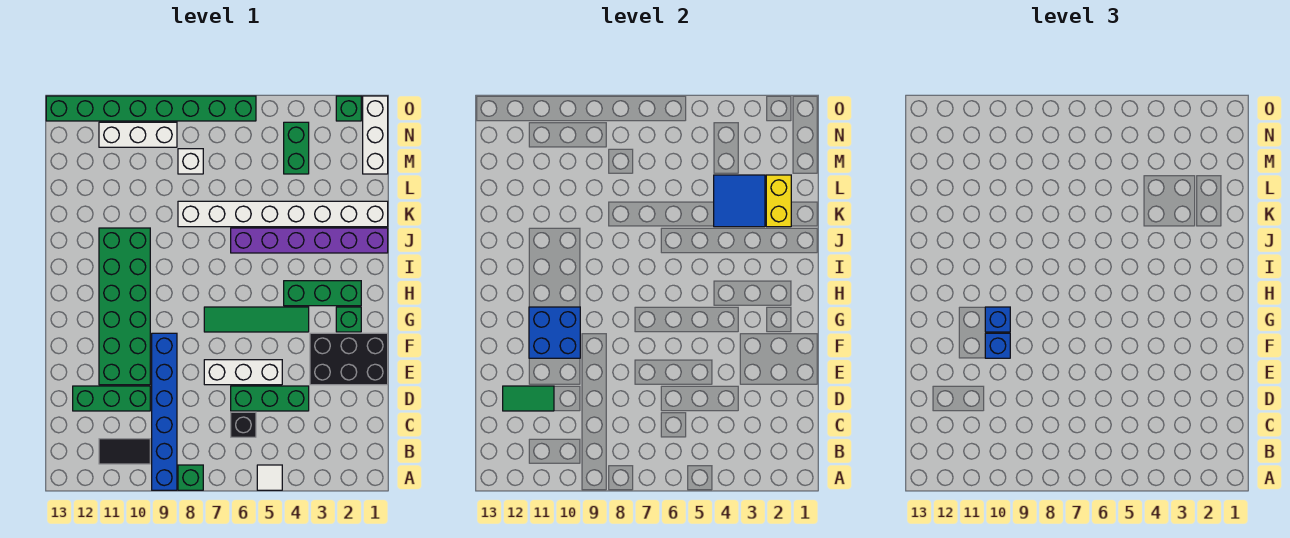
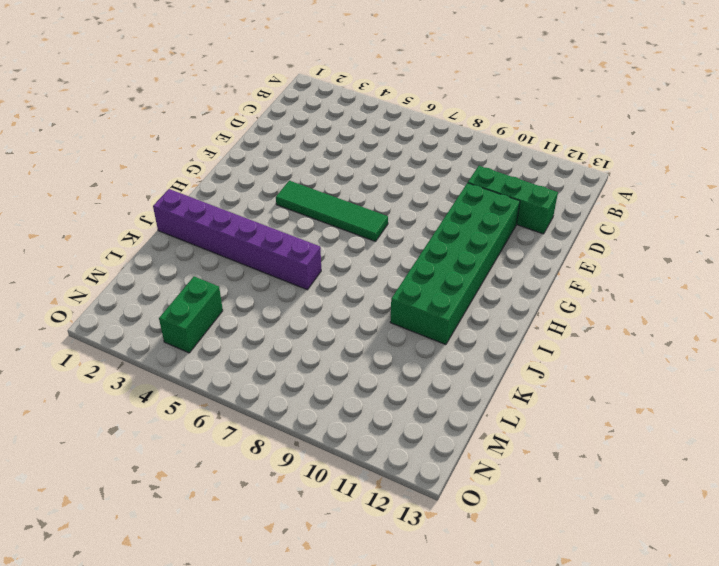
none -> white 1x1 tile [257,465,282,490]
none -> green 1x1 brick [178,465,203,490]
none -> blue 1x6 brick [152,333,177,490]

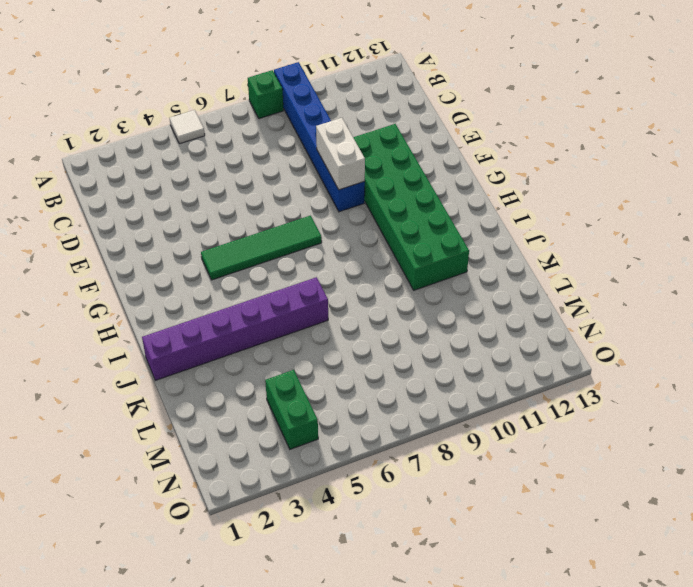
white 1x2 brick [316,118,365,190] -> none
none -> black 1x2 tile [99,439,150,464]
none -> black 1x1 brick [231,412,256,437]
none -> green 1x3 brick [231,386,309,411]

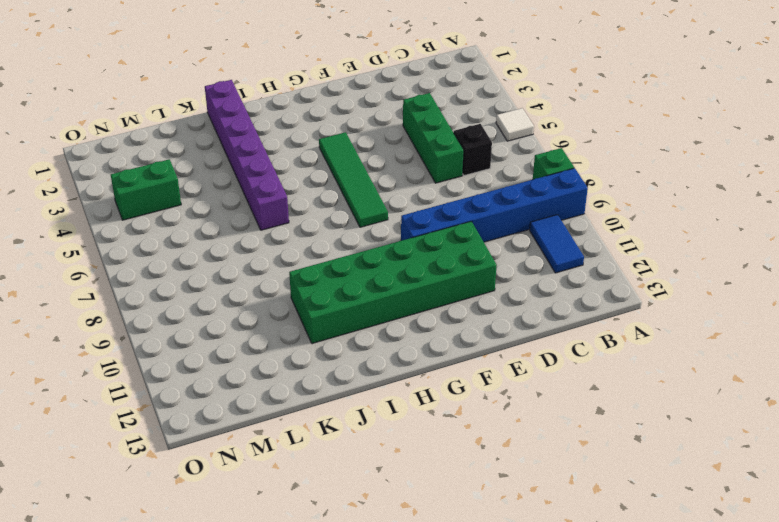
blue 1x2 tile [530,215,584,273] -> black 1x2 tile [99,439,150,464]
none -> green 1x3 brick [73,386,150,411]
none -> black 2x3 brick [310,333,388,385]
none -> white 1x3 brick [204,360,282,385]

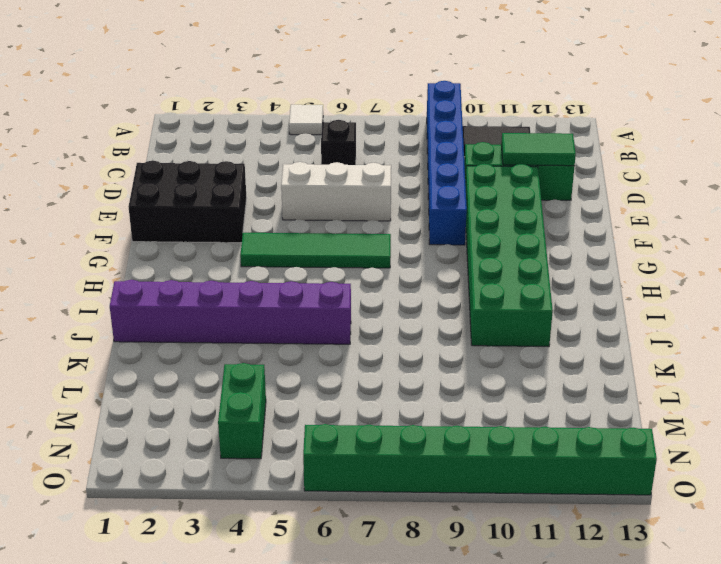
none -> green 1x1 brick [178,465,203,490]
none -> green 1x3 brick [231,386,309,411]
none -> green 1x1 brick [336,307,361,332]

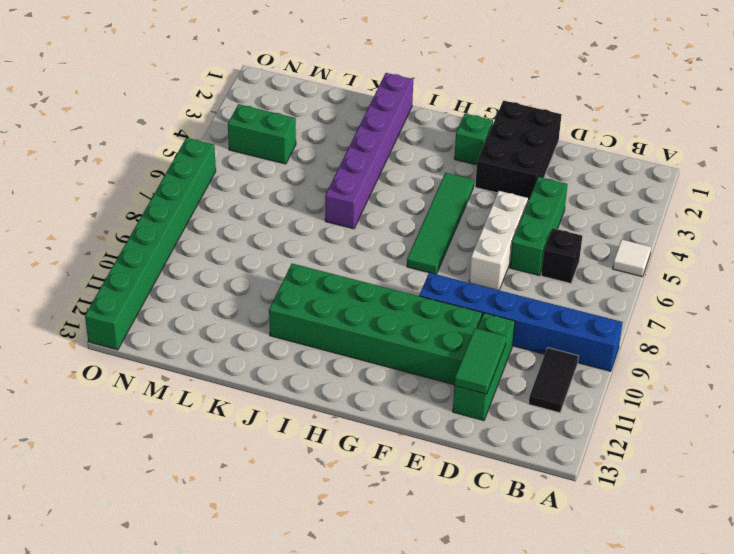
none -> green 1x1 brick [178,465,203,490]
none -> green 1x3 brick [284,281,361,306]
none -> white 1x8 brick [178,201,388,227]

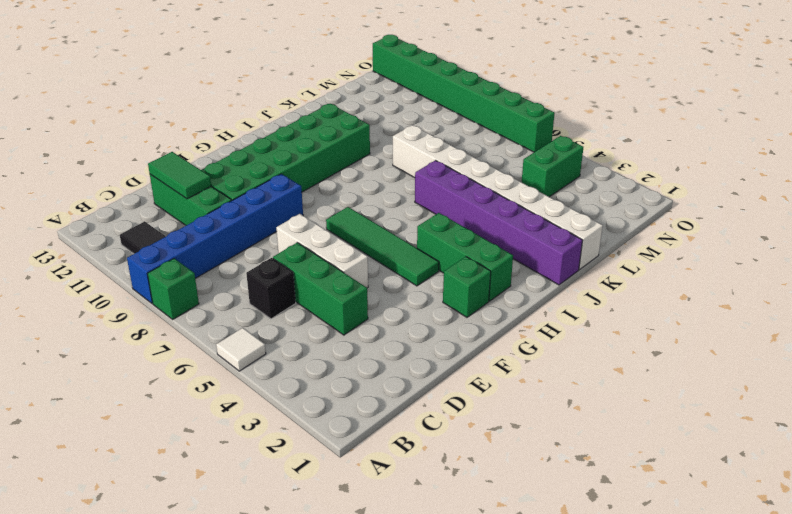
none -> black 2x3 brick [310,333,388,385]
none -> white 1x3 brick [363,96,388,174]
none -> white 1x1 brick [178,149,203,174]

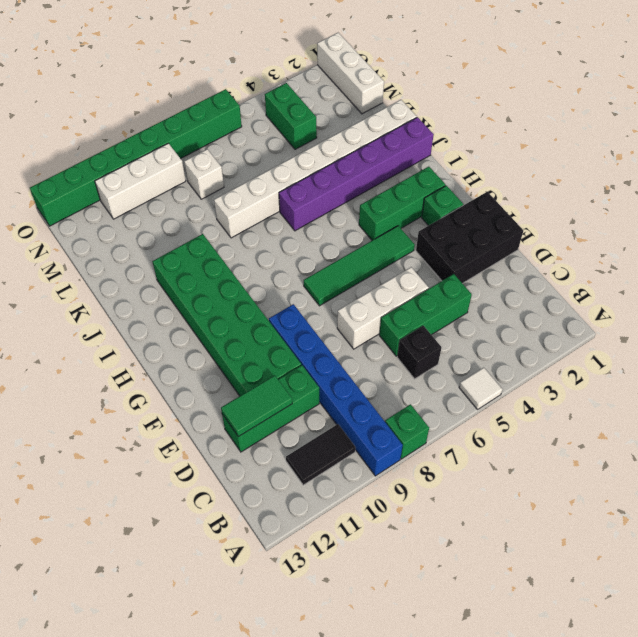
none -> green 1x1 brick [336,96,361,121]
none -> blue 2x2 brick [529,307,580,358]
none -> yellow 1x2 brick [766,175,791,227]

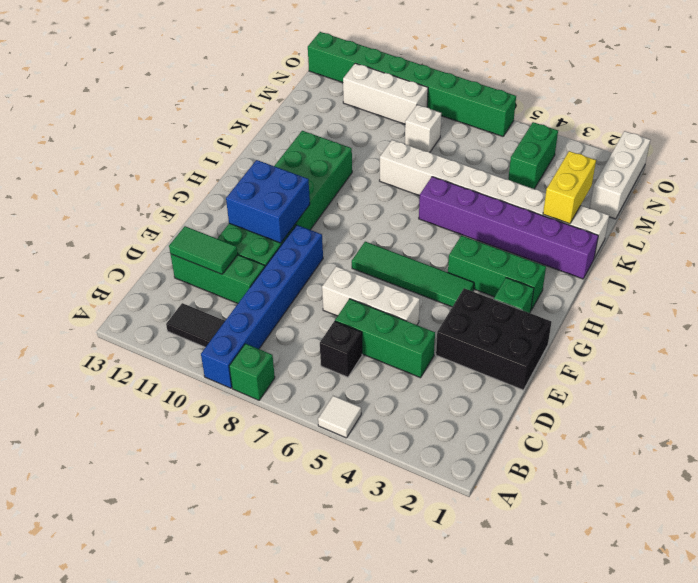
none -> green 1x1 brick [336,96,361,121]
none -> blue 2x2 tile [714,175,765,227]
none -> blue 1x1 brick [985,333,1010,358]

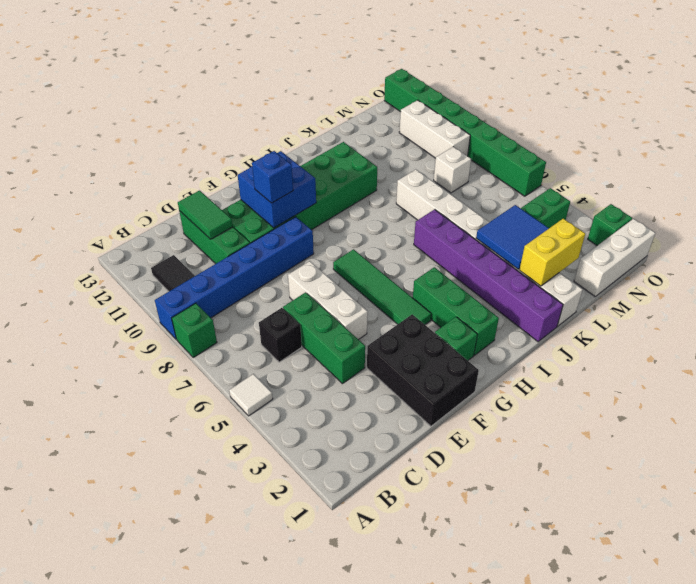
none -> blue 1x1 brick [985,307,1010,332]

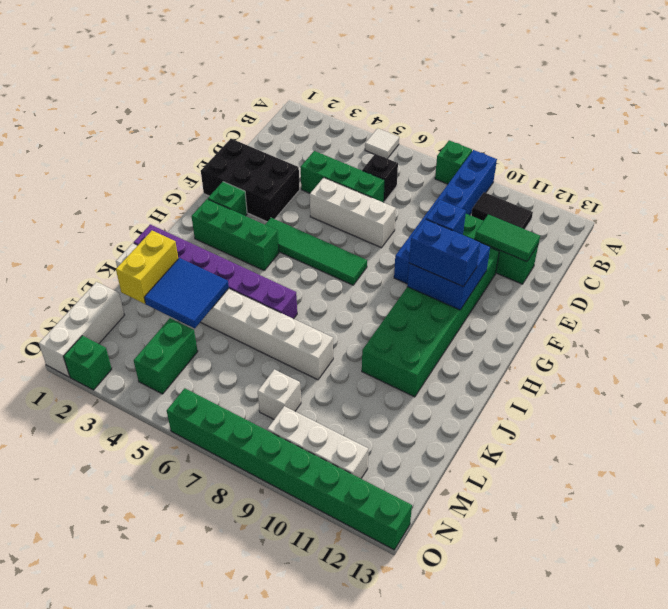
blue 1x2 brick [409,219,480,287] -> blue 1x1 brick [985,307,1010,332]

